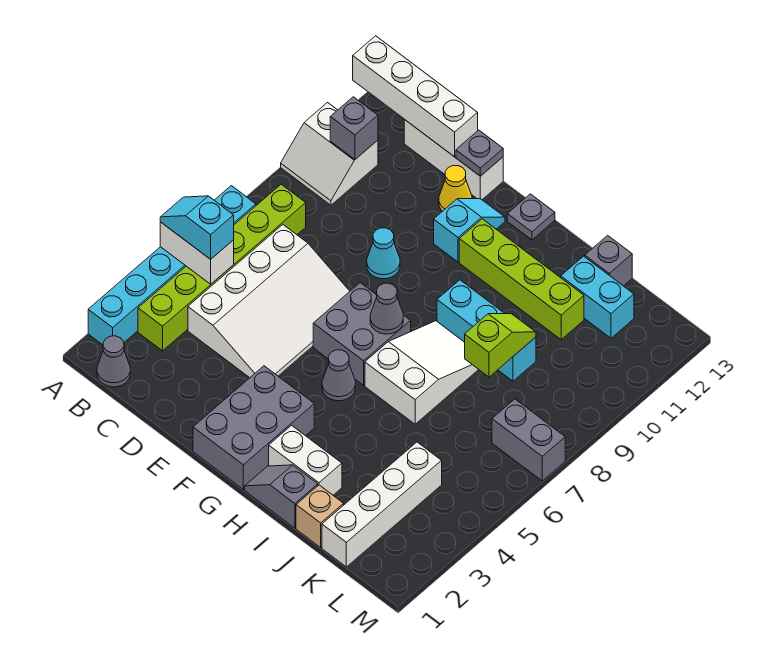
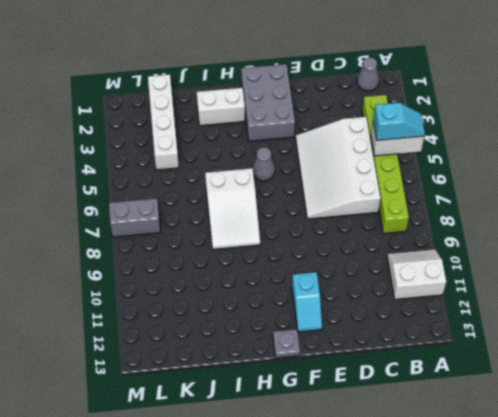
none -> cyan 1x6 brick [88,186,256,345]
none -> white 1x3 brick [404,119,503,200]
none -> cyan 1x1 cone [367,228,400,279]
none -> yellow 1x1 cone [439,166,472,211]

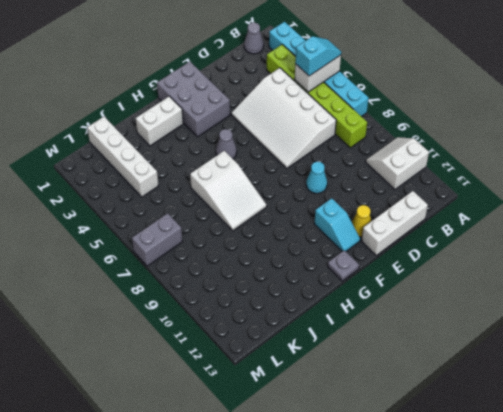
none -> grey 2x2 brick [313,283,411,385]
none -> lime 1x4 brick [459,219,584,340]
none -> grey 1x2 slope [245,465,318,528]
none -> cyan 1x3 brick [437,280,536,381]

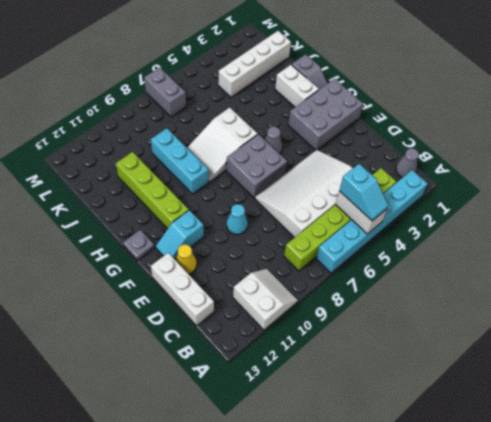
none -> tan 1x1 brick [296,485,344,547]
none -> cyan 1x2 brick [561,256,634,338]
none -> grey 1x1 brick [585,235,632,286]
none -> white 1x4 brick [353,36,478,157]

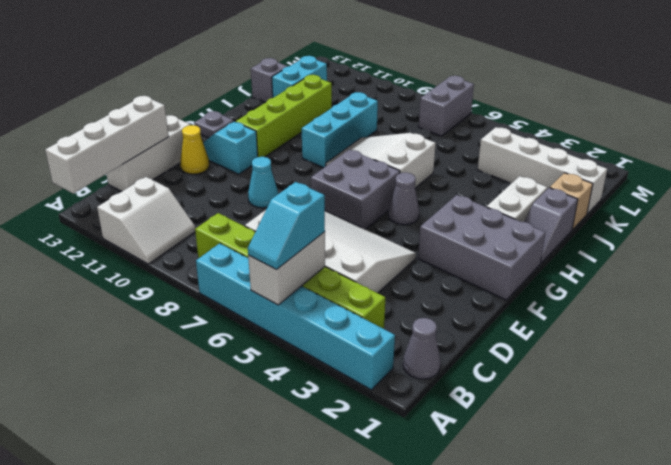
none -> grey 1x1 brick [330,97,378,159]
none -> grey 1x1 plate [456,130,503,176]
none -> grey 1x1 cone [370,283,403,334]
none -> lime 1x2 slope [465,314,536,377]

